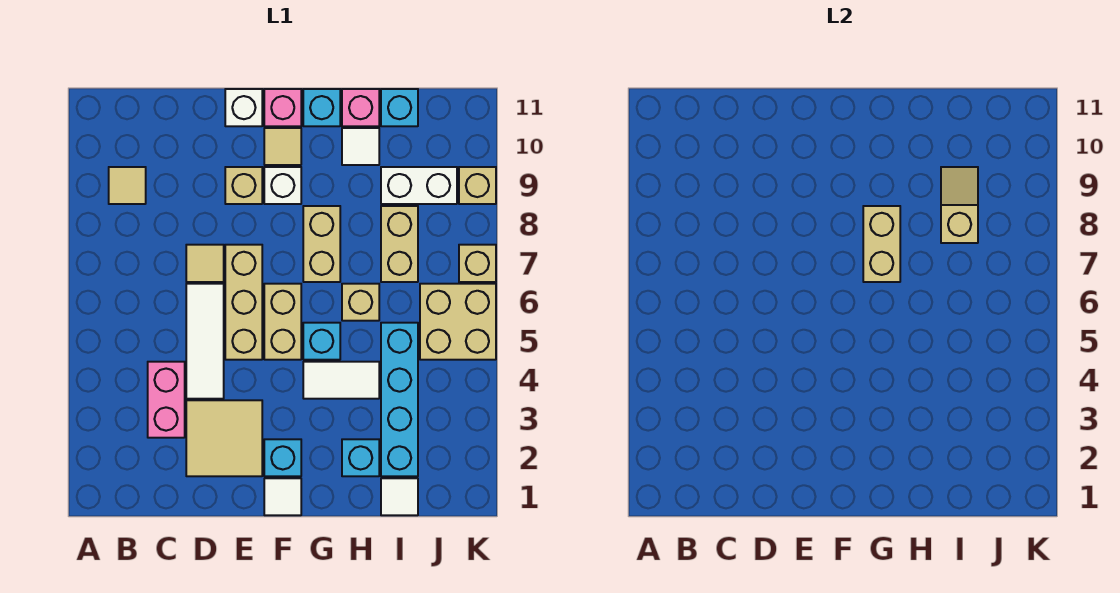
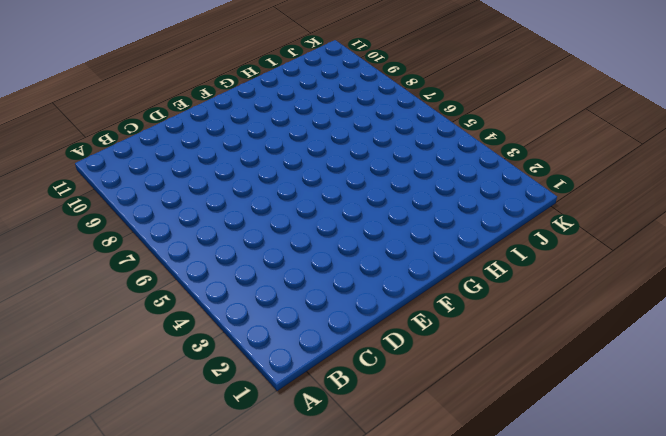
none -> tan 1x1 tile [109,167,146,204]
none -> pink 1x2 brick [148,362,185,438]
none -> tan 2x2 tile [186,400,262,476]
none -> white 1x3 tile [186,284,224,399]

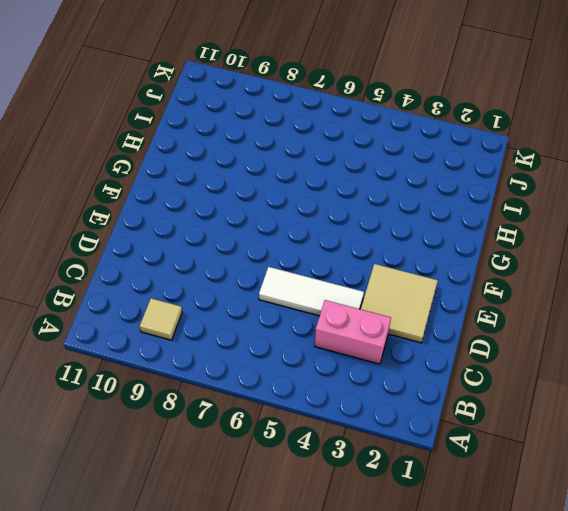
none -> tan 1x1 tile [186,245,224,282]
none -> tan 1x3 brick [225,245,262,360]
none -> tan 1x1 brick [225,167,262,204]
none -> white 1x1 brick [225,89,262,126]

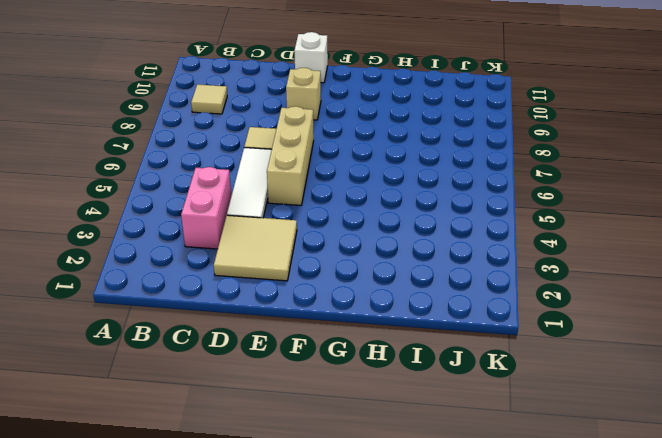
none -> white 1x1 tile [264,478,301,515]
none -> cyan 1x1 brick [264,439,301,476]
none -> tan 1x2 brick [264,284,301,360]
none -> white 1x1 brick [264,167,301,204]

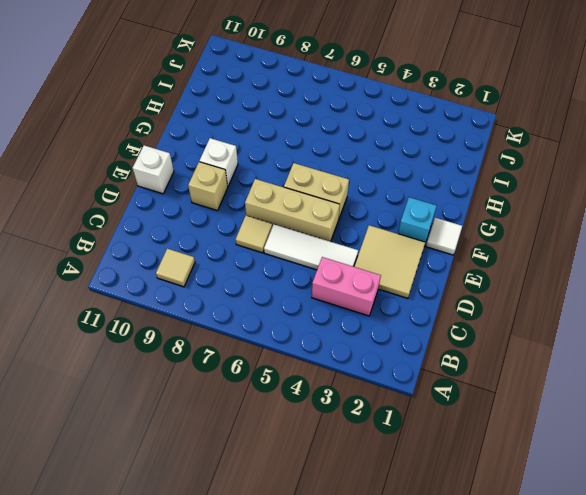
none -> tan 1x1 tile [264,128,301,165]
none -> pink 1x1 brick [264,89,301,126]
none -> white 1x2 tile [303,362,379,399]
none -> cyan 1x1 brick [303,323,340,360]

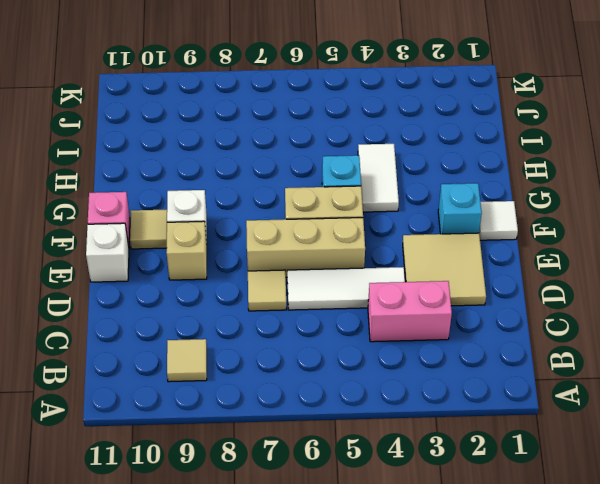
none -> tan 1x2 brick [303,206,340,282]
none -> cyan 1x1 brick [303,89,340,126]
none -> cyan 1x1 brick [342,439,379,476]
none -> tan 1x1 brick [342,284,379,321]

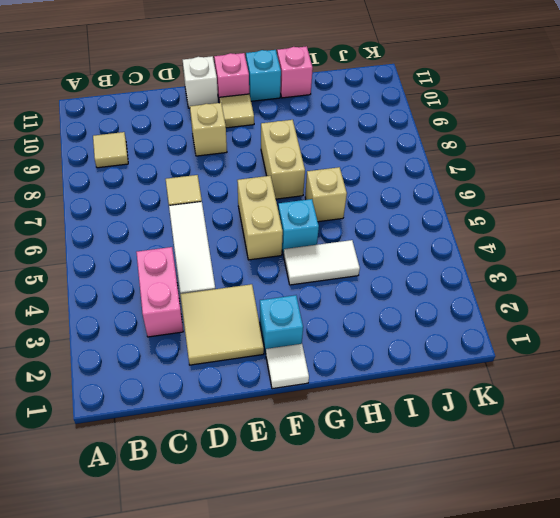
none -> tan 1x3 brick [225,245,262,360]
none -> white 1x1 brick [264,167,301,204]
none -> cyan 1x1 brick [342,439,379,476]
none -> white 1x1 tile [342,128,379,165]

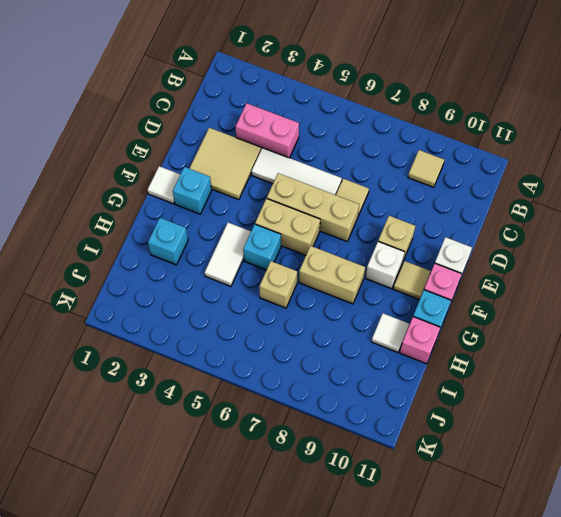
none -> white 1x1 tile [381,478,418,515]
none -> cyan 1x4 brick [381,323,418,476]
none -> tan 1x2 brick [381,206,418,282]
none -> white 1x2 brick [381,167,457,204]

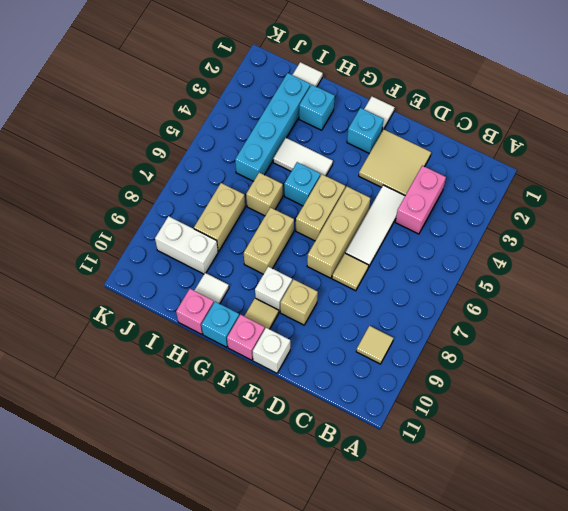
none -> cyan 1x1 brick [381,89,418,126]
none -> tan 2x2 brick [420,284,496,360]
none -> tan 1x1 brick [459,245,496,282]
none -> tan 1x1 brick [459,167,496,204]

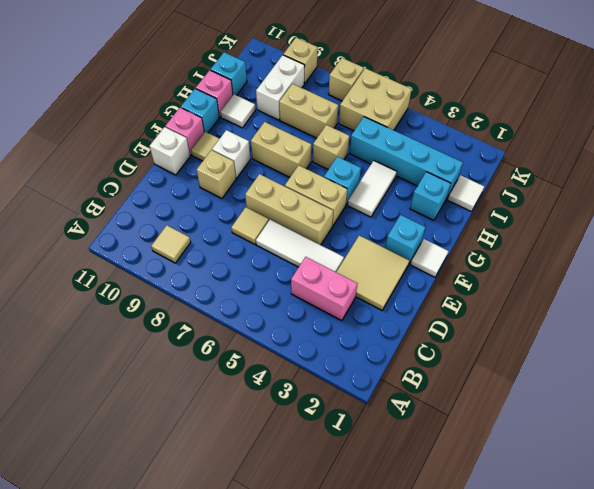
none -> tan 1x2 brick [863,206,900,282]
none -> tan 1x2 slope [941,167,978,243]

